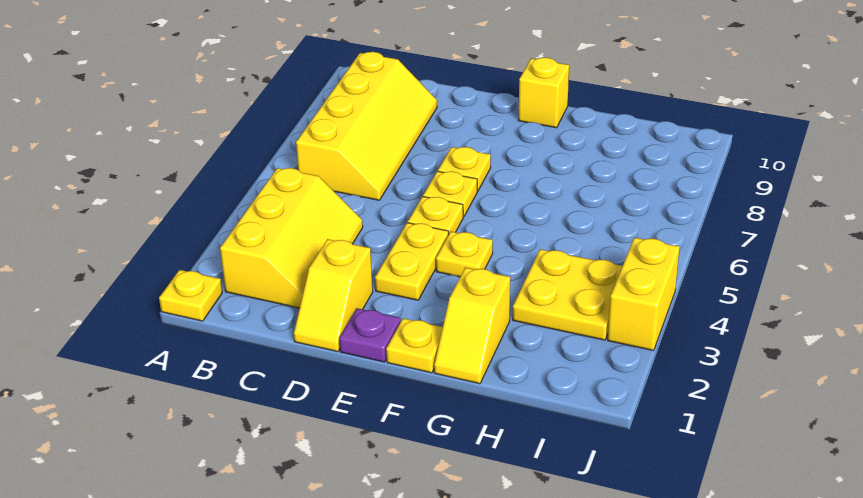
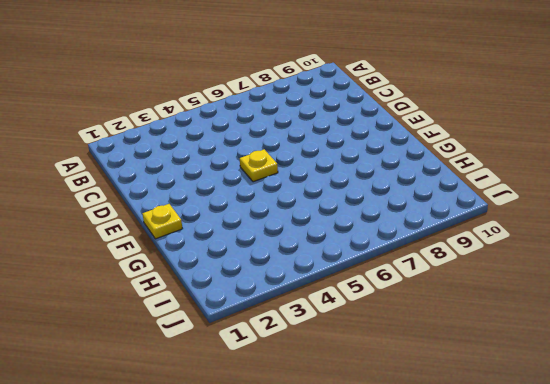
none -> yellow 1x1 plate [159,270,222,321]
none -> yellow 2x3 slope [220,168,363,308]
none -> yellow 2x4 slope [296,52,437,200]

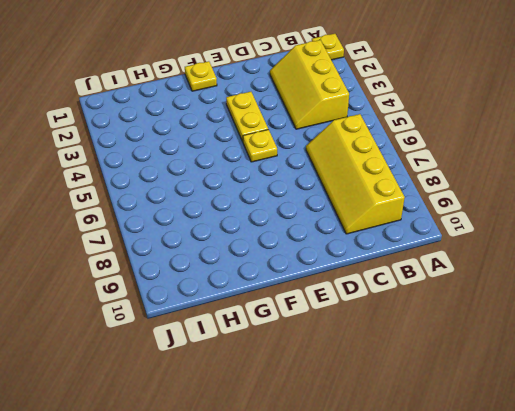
none -> yellow 1x2 slope [294,239,373,352]
none -> purple 1x1 plate [339,308,401,362]
none -> yellow 1x1 plate [423,171,477,217]

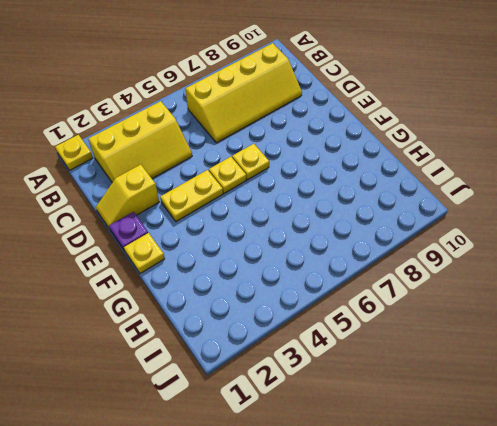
none -> yellow 1x1 plate [438,147,491,191]
none -> yellow 1x1 plate [436,232,493,277]
none -> yellow 1x1 brick [519,58,569,128]

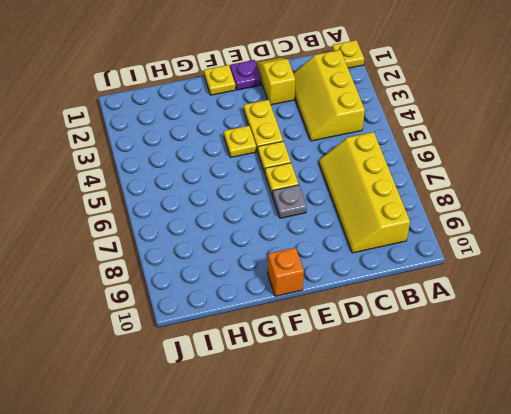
grey 1x1 plate [273,185,307,218] -> yellow 1x1 plate [438,147,491,191]
orange 1x1 brick [267,248,304,296] -> yellow 1x1 brick [519,58,569,128]
none -> yellow 1x2 slope [434,268,510,384]
none -> yellow 2x2 plate [513,249,622,340]
none -> yellow 1x2 brick [608,238,680,351]

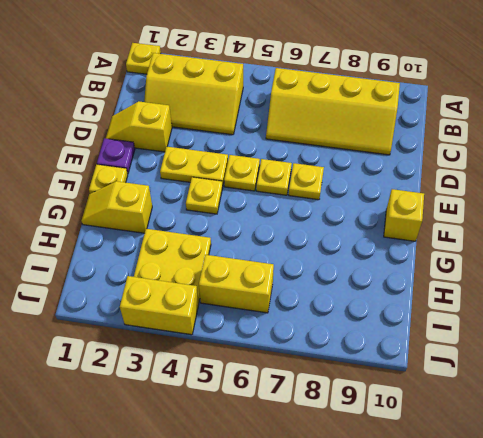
yellow 1x2 brick [199,255,274,313] -> none

